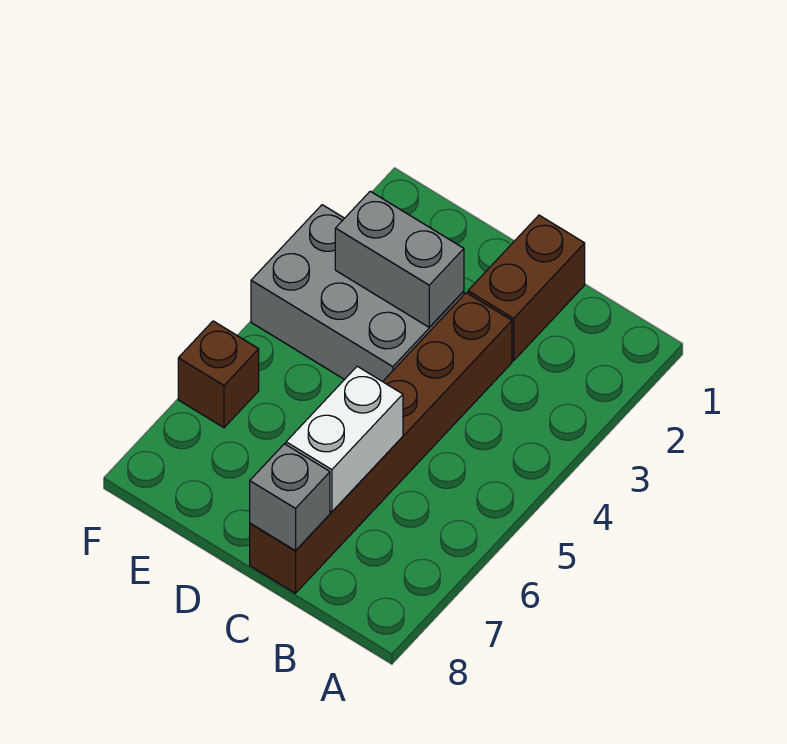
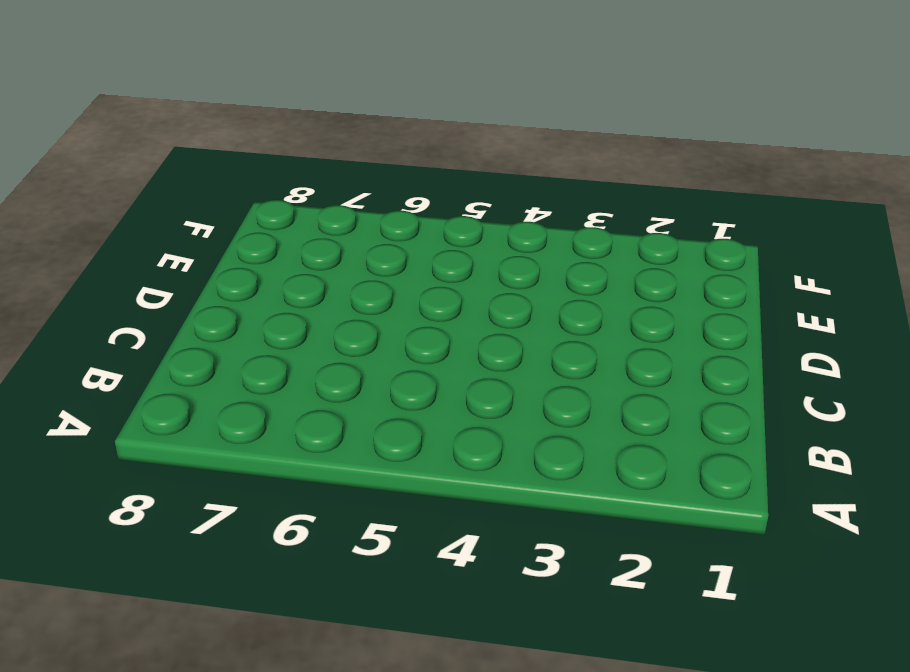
none -> brown 1x2 brick [468,215,585,361]
none -> brown 1x6 brick [250,293,512,593]

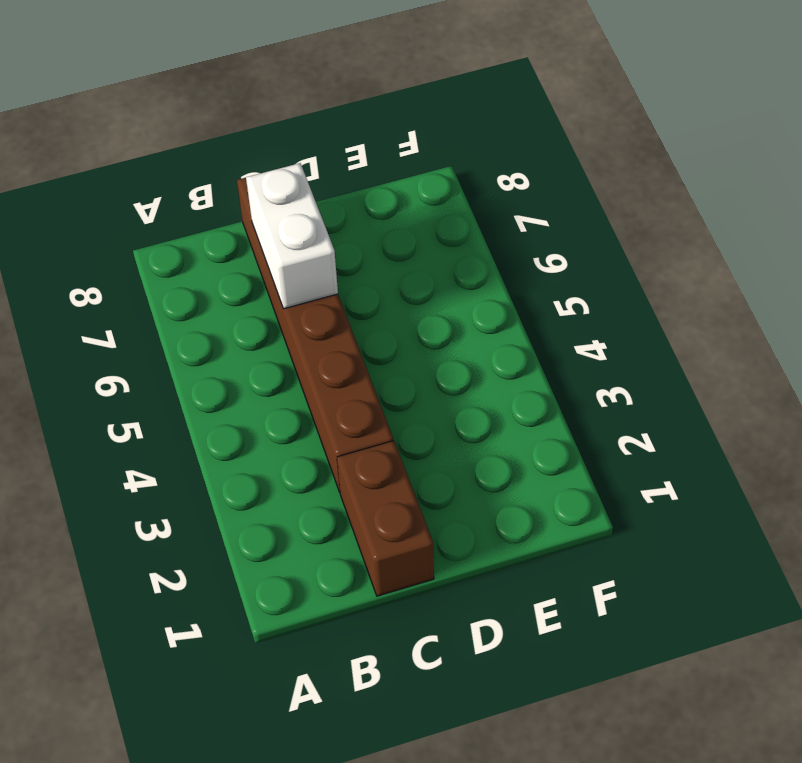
none -> grey 2x3 brick [251,205,464,382]
none -> brown 1x1 brick [178,321,259,428]

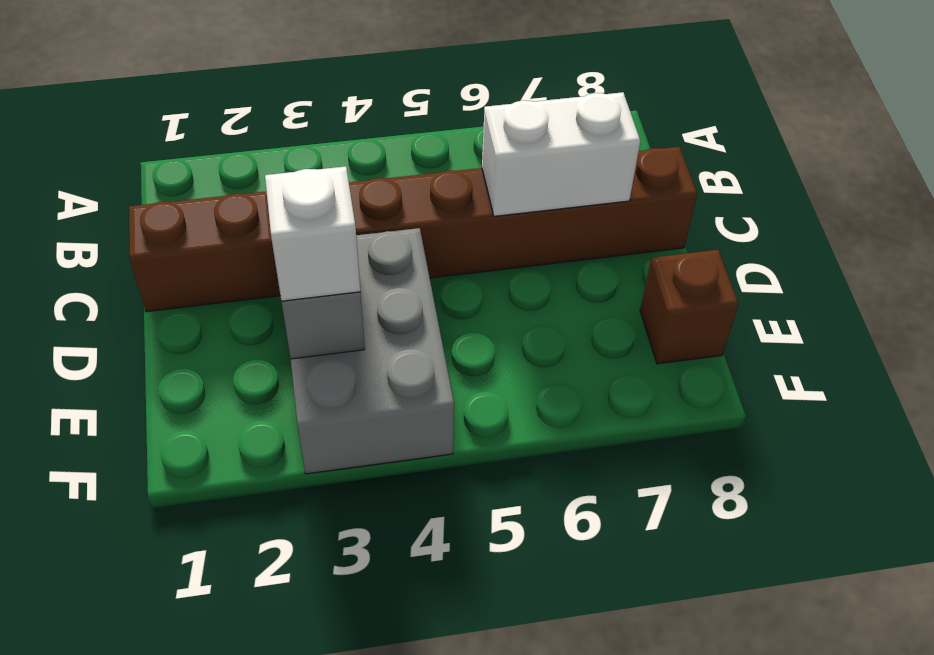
white 1x1 brick [265,166,360,301] -> none
brown 1x1 brick [640,250,739,364] -> brown 1x1 brick moved to [178,321,259,428]
none -> grey 1x1 brick [250,444,330,551]

